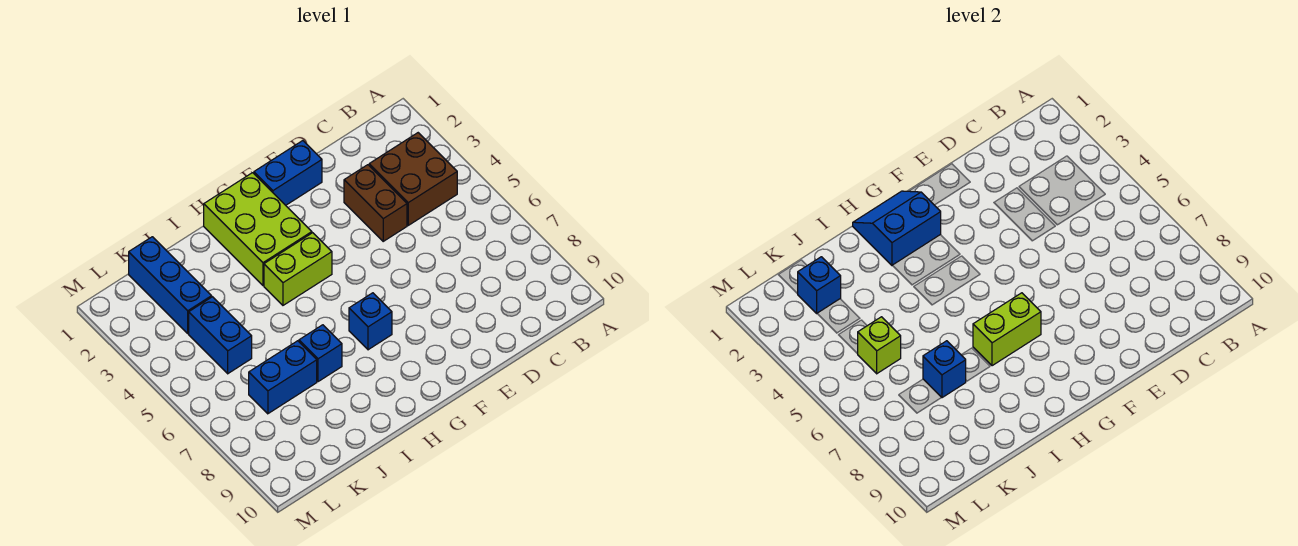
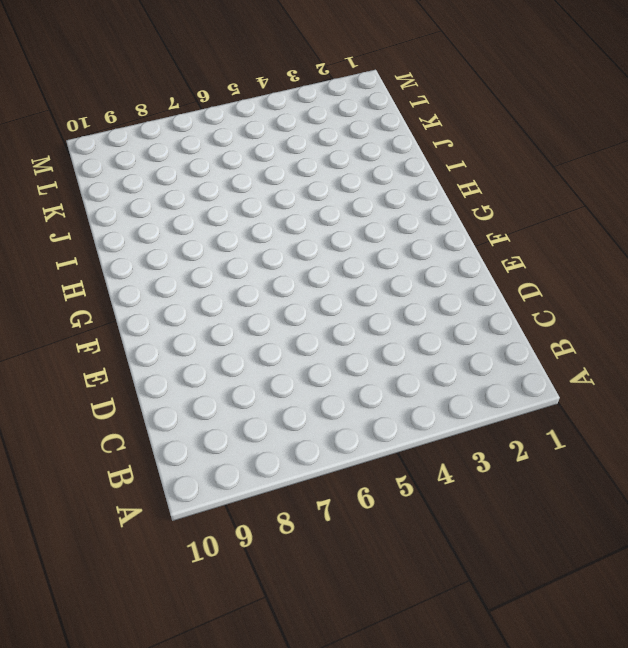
none -> brown 2x2 brick [369,133,457,225]
none -> brown 1x2 brick [344,165,407,241]
none -> blue 1x2 brick [254,141,322,205]

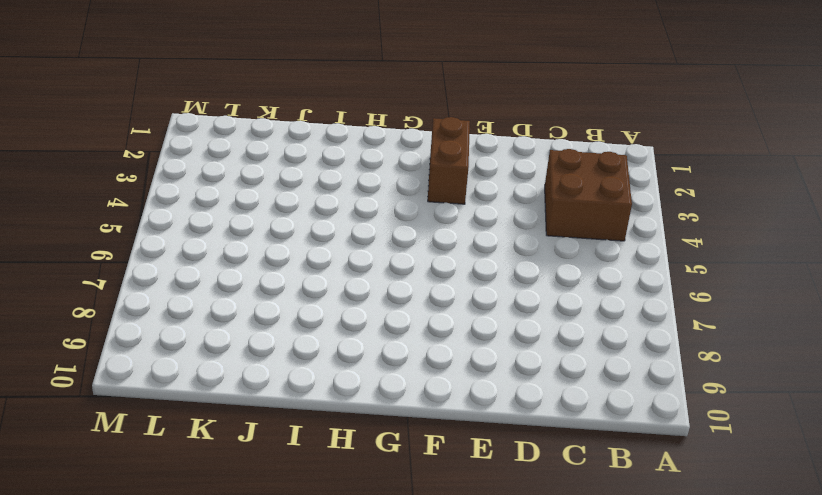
brown 1x2 brick [428,117,470,204] -> brown 1x2 brick moved to [344,165,407,241]
none -> blue 1x2 brick [254,141,322,205]
none -> lime 2x3 brick [204,173,312,285]
none -> lime 1x2 brick [264,233,332,305]

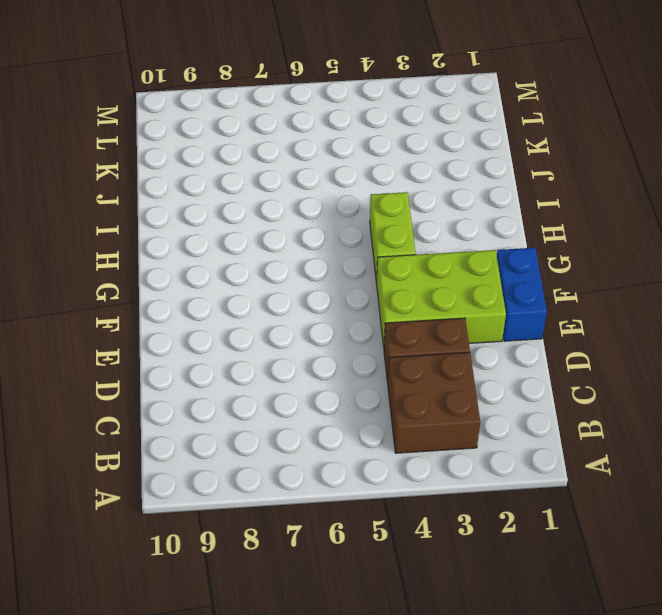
lime 2x3 brick [377,250,506,347] -> lime 2x3 brick moved to [204,173,312,285]
none -> blue 1x1 brick [349,293,392,350]
none -> blue 1x1 brick [299,325,342,382]
none -> blue 1x2 brick [249,341,317,414]

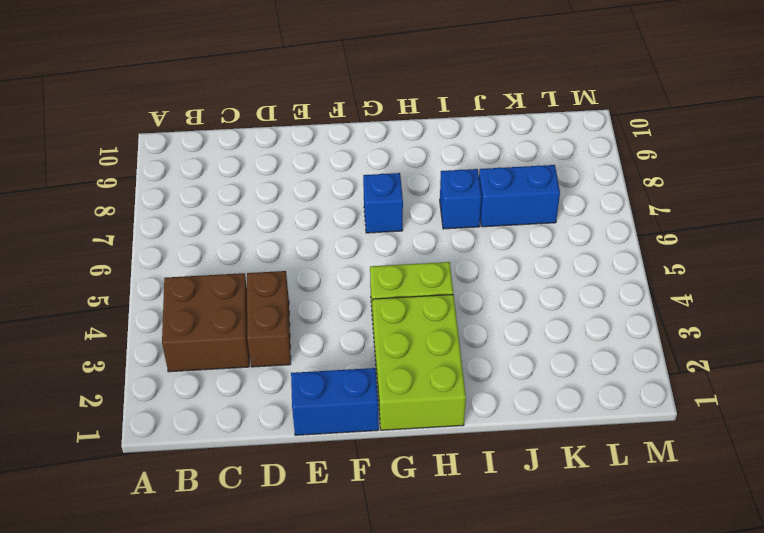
none -> blue 1x3 brick [129,237,212,333]
none -> blue 1x2 brick [189,297,252,374]
none -> blue 2x2 slope [853,191,941,265]

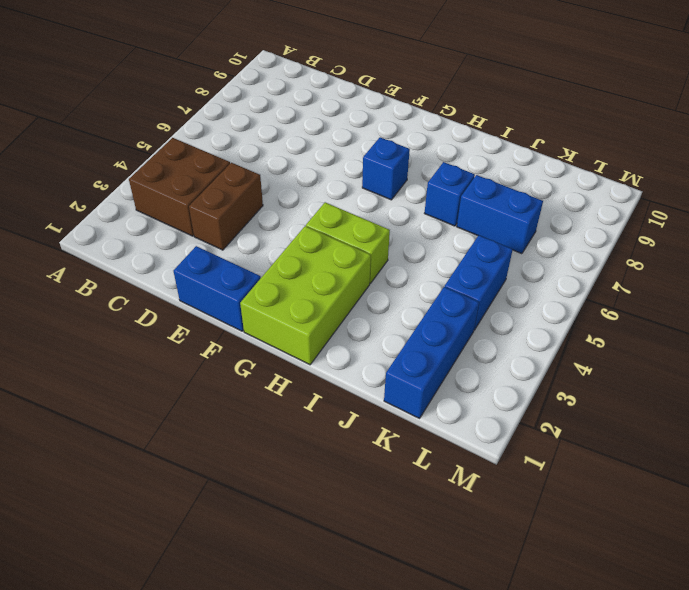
none -> blue 2x2 slope [853,191,941,265]
none -> lime 1x2 brick [973,293,1041,366]
none -> blue 1x1 brick [923,341,966,398]

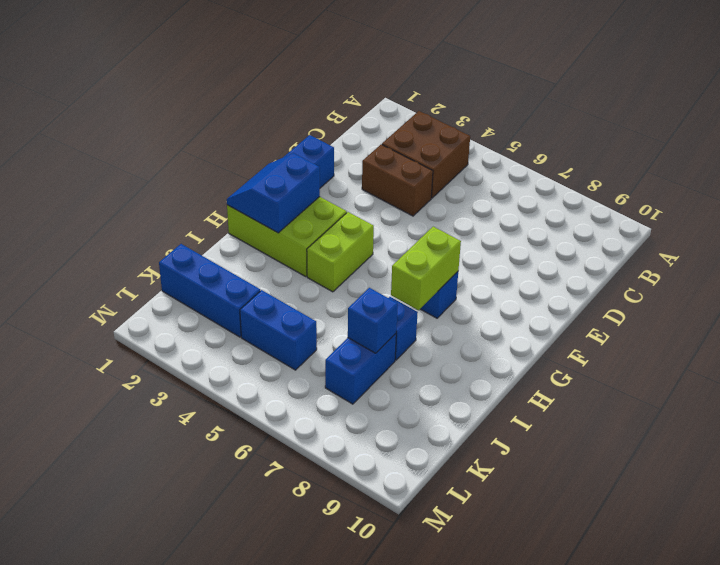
none -> blue 1x1 brick [798,257,841,313]
none -> lime 1x1 brick [858,317,901,374]

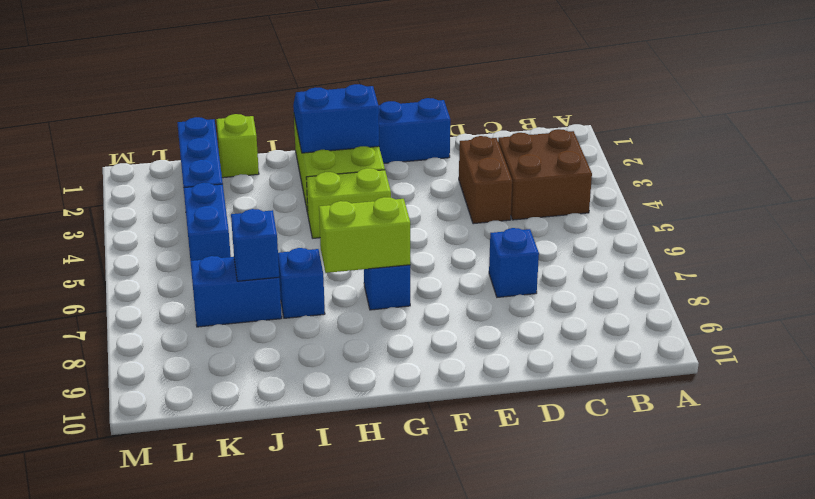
blue 1x1 brick [489,228,539,297] -> blue 1x1 brick moved to [798,257,841,313]
lime 1x1 brick [216,114,259,178] -> lime 1x1 brick moved to [858,317,901,374]

